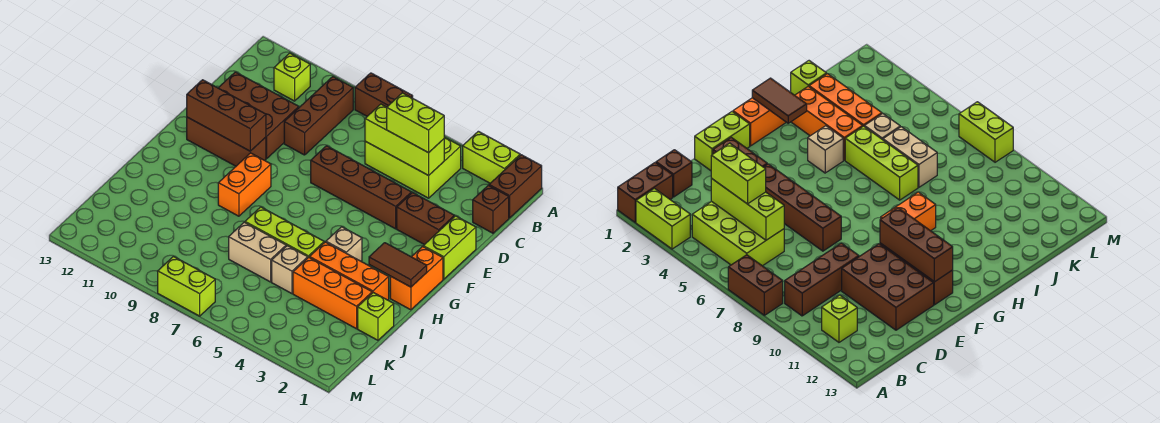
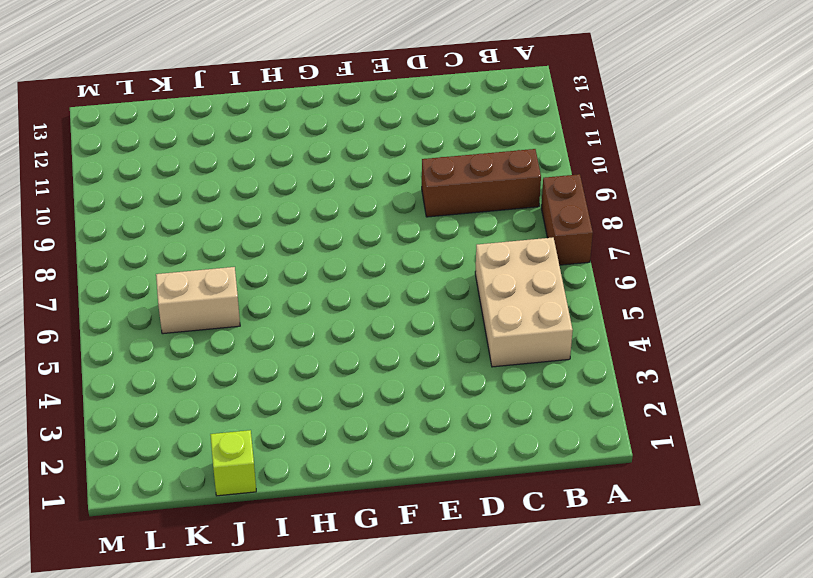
tan 2x3 brick [475,237,573,367] -> lime 2x3 brick [365,137,461,198]
tan 1x2 brick [156,267,240,334] -> tan 1x2 brick turned to [229,222,286,282]
none -> brown 1x2 brick [489,155,542,218]
none -> lime 1x2 brick [463,131,520,183]
none -> lime 1x1 brick [274,53,310,101]

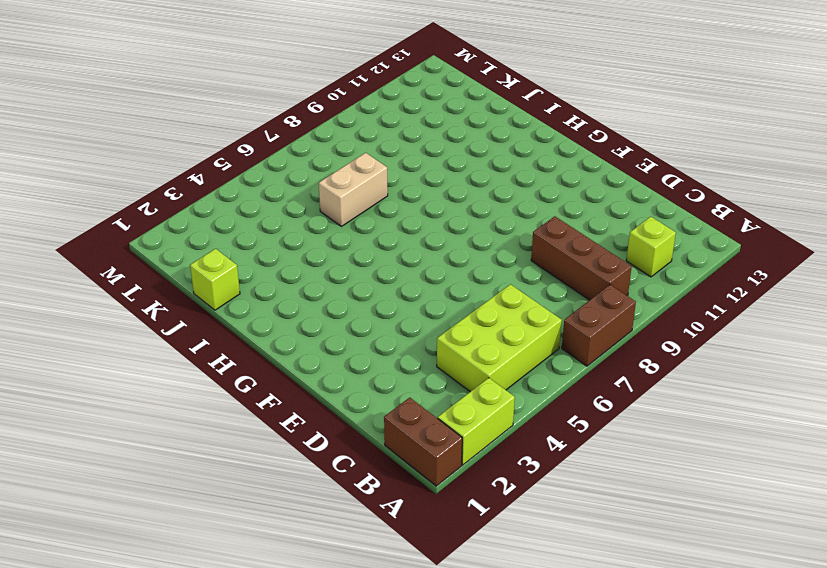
none -> brown 1x1 brick [473,185,509,233]
none -> brown 2x3 brick [219,72,299,159]
none -> lime 1x2 brick [423,216,476,279]

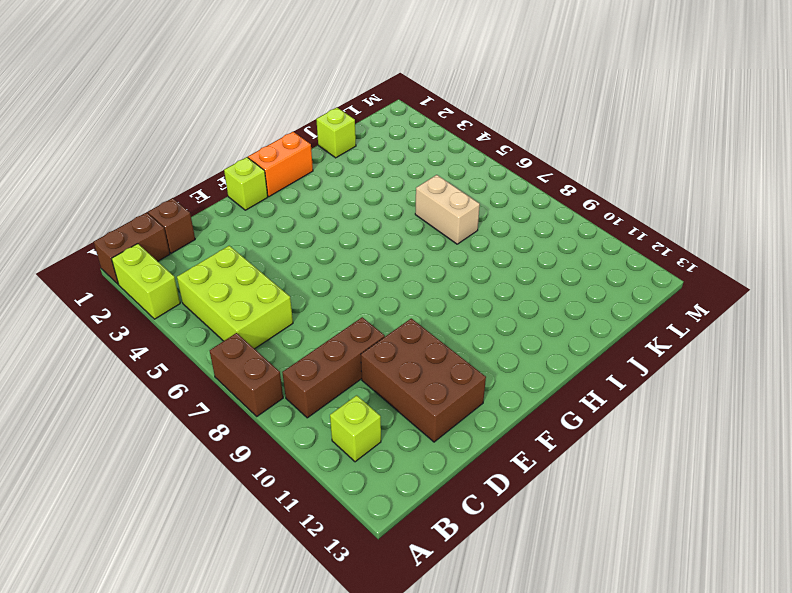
lime 1x1 brick [224,157,268,210] -> lime 1x2 brick [423,216,476,279]
none -> brown 1x2 brick [397,193,454,245]
none -> brown 1x4 brick [311,146,411,229]
none -> brown 1x3 brick [187,117,266,166]

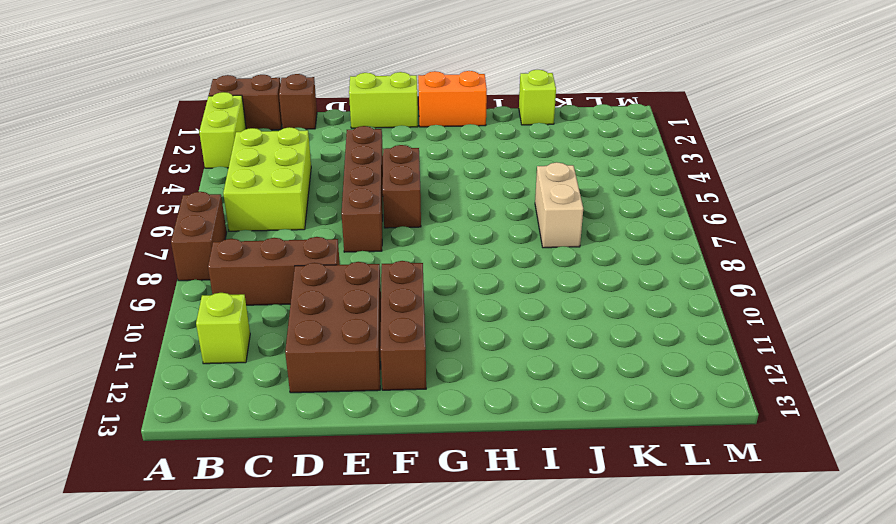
brown 1x2 brick [383,145,421,228] -> brown 1x2 brick moved to [397,193,454,245]
none -> orange 1x2 brick [218,153,271,216]
none -> tan 1x1 brick [326,227,362,261]
none -> orange 1x3 brick [310,242,389,300]

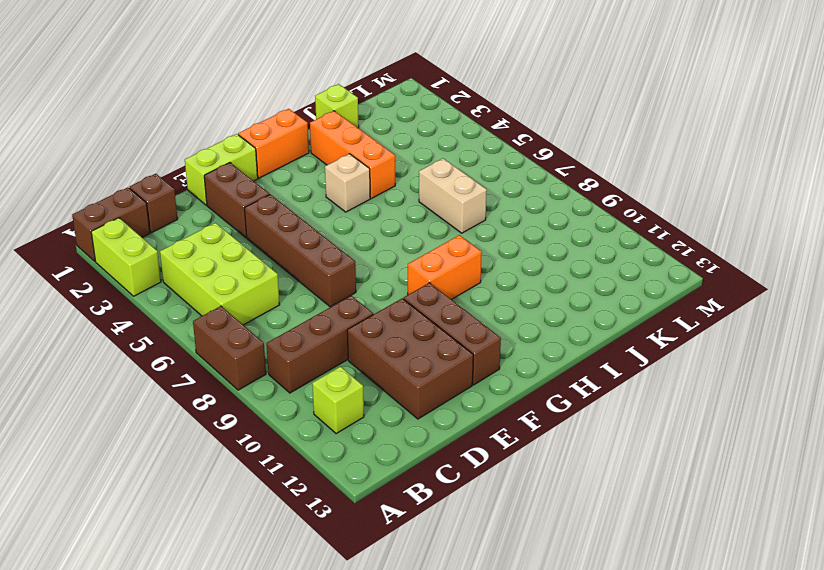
none -> lime 1x3 brick [245,207,324,257]
none -> orange 1x3 brick [293,257,372,329]
none -> tan 1x1 brick [272,246,308,294]

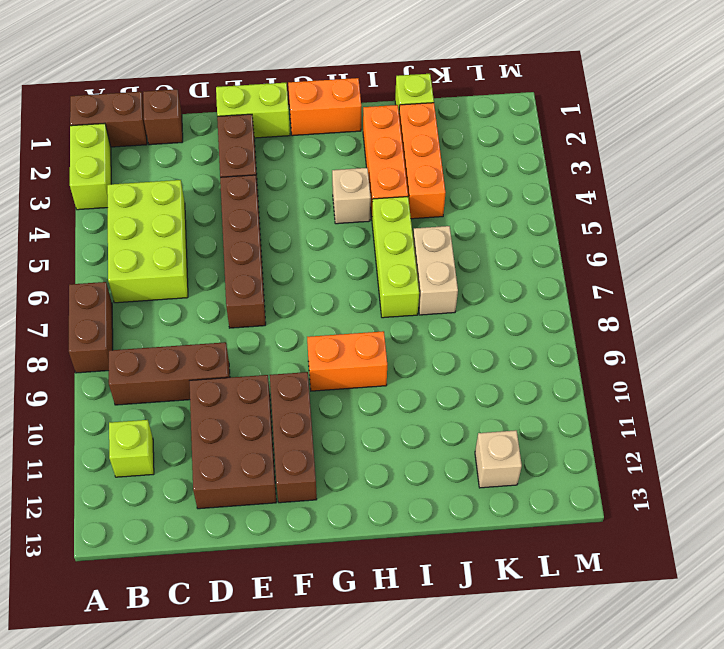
tan 1x1 brick [475,430,522,488] -> tan 1x1 brick moved to [272,246,308,294]
none -> lime 1x2 brick [158,257,215,316]
none -> lime 1x3 brick [365,104,444,176]
none -> brown 1x3 brick [187,80,266,151]

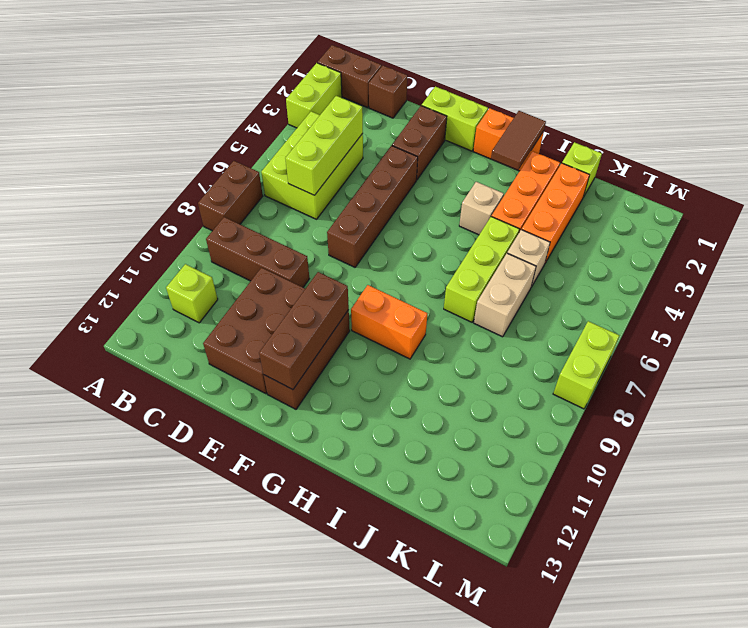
none -> lime 1x2 brick [387,93,444,153]

